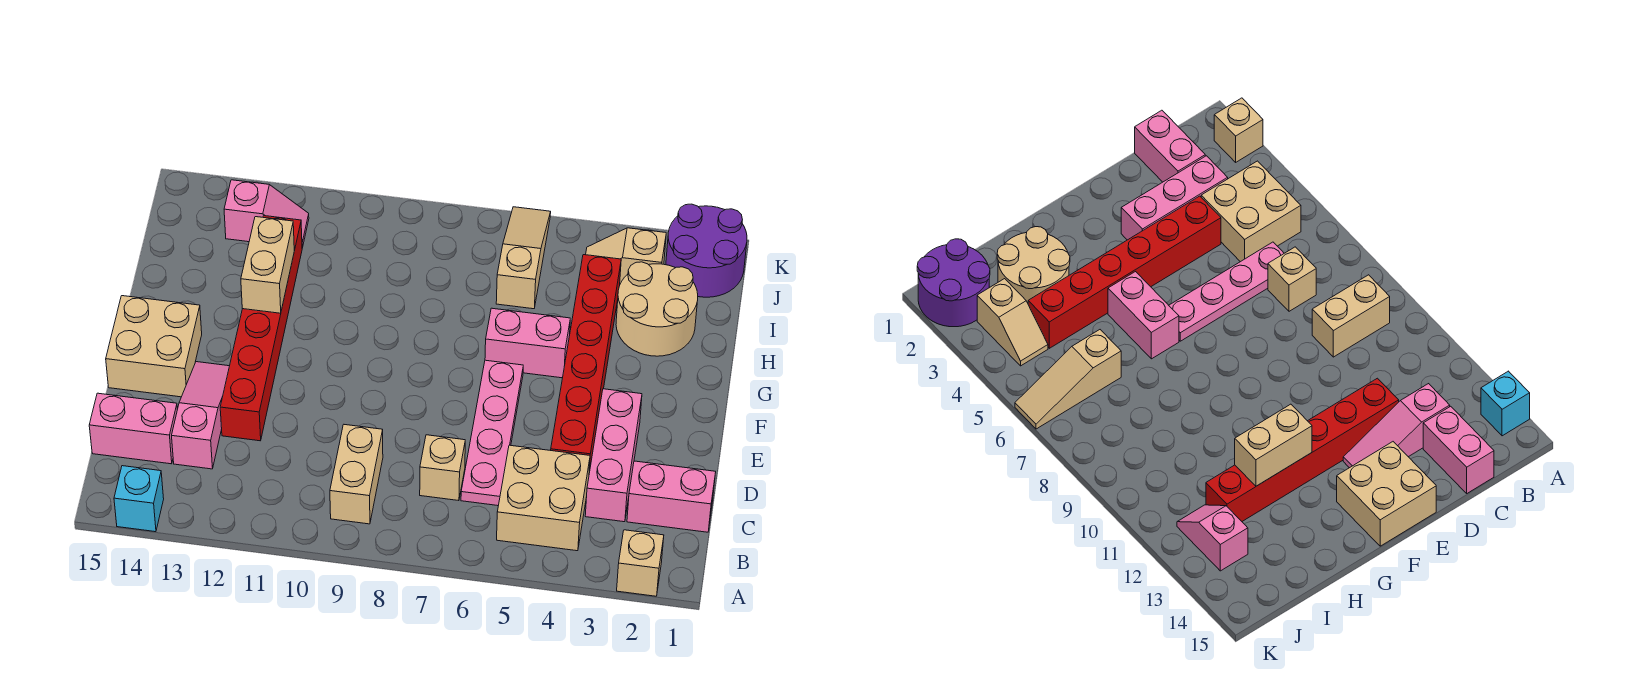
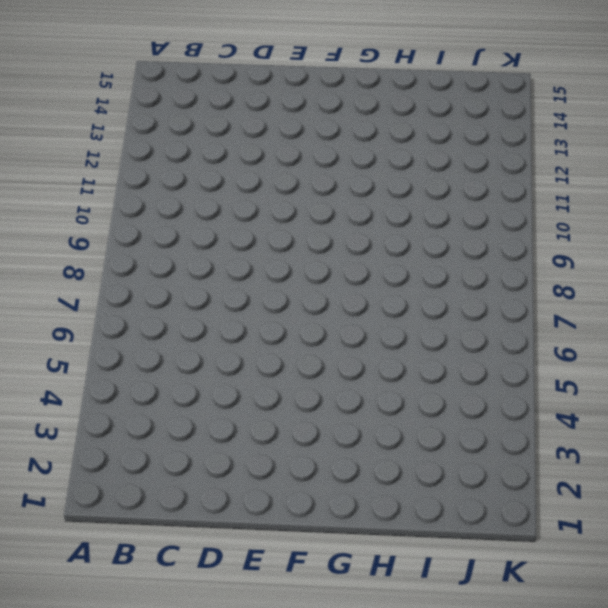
none -> tan 1x1 brick [617,530,664,596]
none -> cyan 1x1 brick [114,466,164,532]
none -> tan 2x2 brick [497,445,590,551]

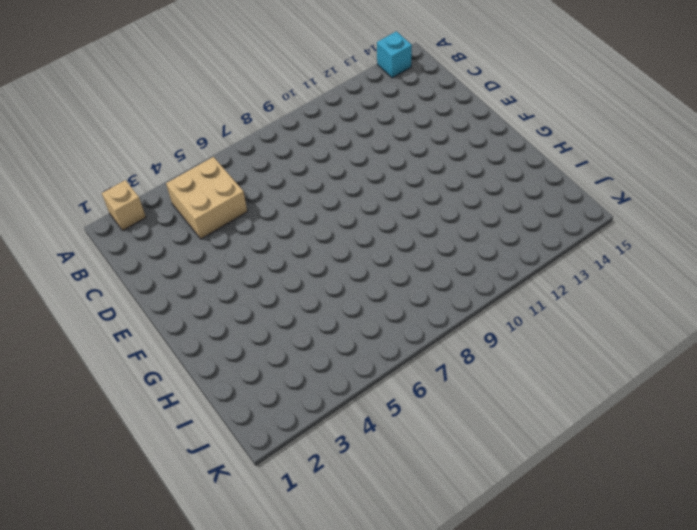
none -> tan 1x2 brick [330,425,383,524]
none -> pink 1x2 brick [627,461,716,532]
none -> pink 1x3 brick [585,389,642,522]

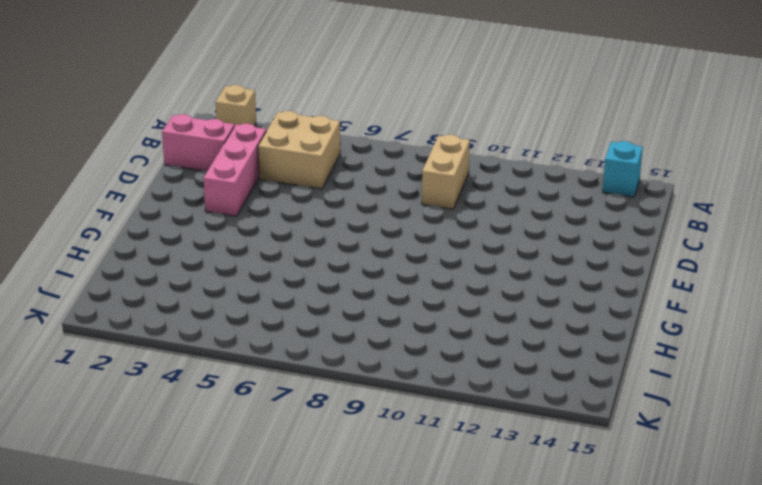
none -> pink 1x4 plate [461,360,523,506]
none -> tan 1x1 brick [420,435,465,501]
none -> pink 1x3 slope [172,362,229,469]

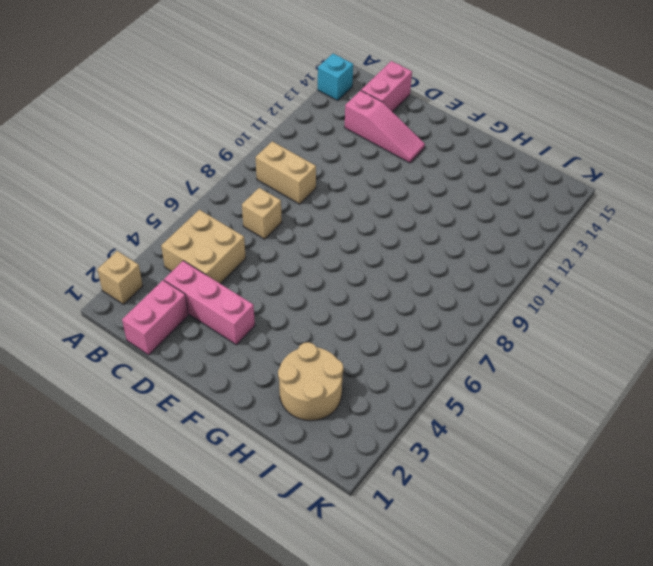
none -> pink 1x4 plate [461,360,523,506]
none -> red 1x6 brick [551,255,621,473]
none -> red 1x6 brick [220,216,302,441]

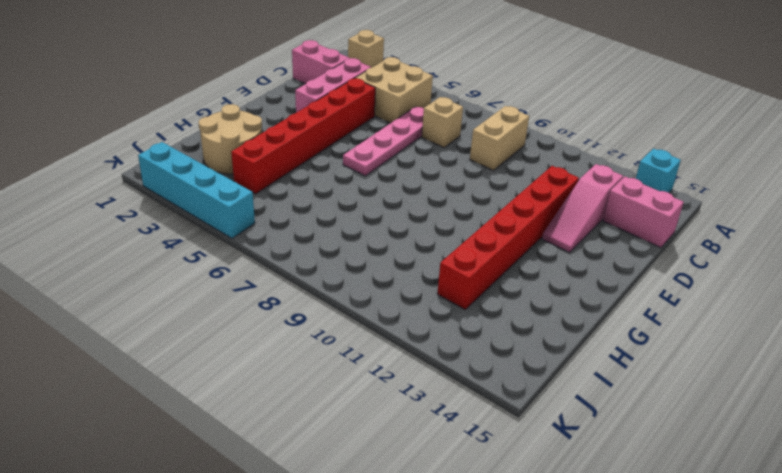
cyan 1x4 brick [138,142,255,238] -> purple 2x2 round brick [666,204,747,297]
none -> tan 2x2 brick [106,296,202,397]
none -> pink 1x2 brick [485,308,570,378]
none -> tan 1x3 slope [496,207,551,309]

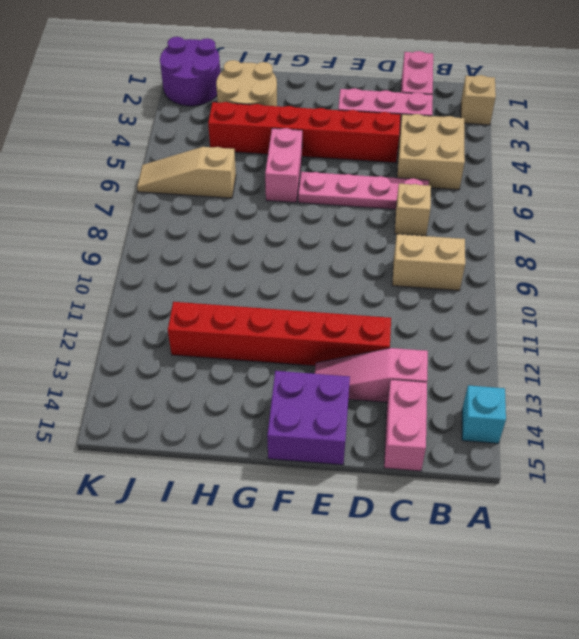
purple 2x2 brick [267,371,350,465] -> tan 2x2 brick [106,296,202,397]
none -> tan 1x2 slope [586,228,666,284]
none -> pink 1x2 slope [224,180,309,248]
none -> tan 1x2 brick [241,217,294,313]

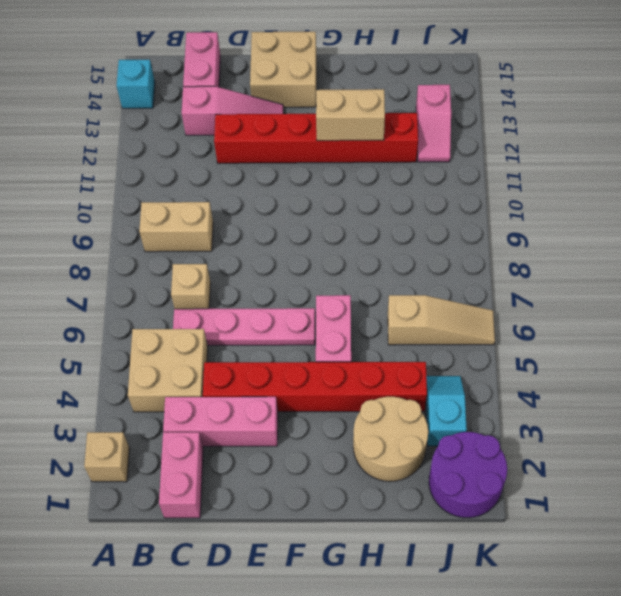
cyan 1x2 slope [426,376,467,446] -> tan 1x2 slope [586,228,666,284]

